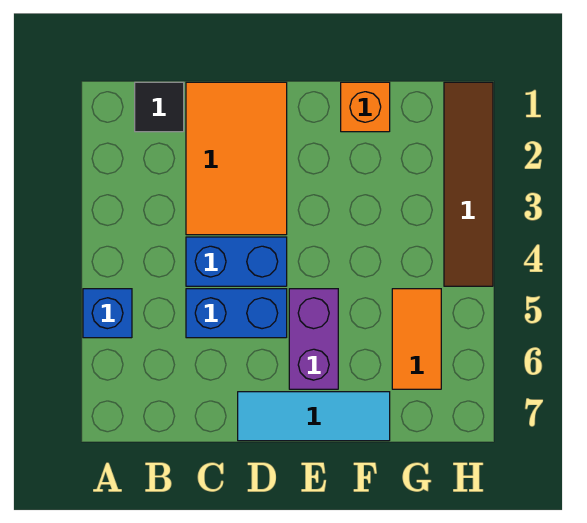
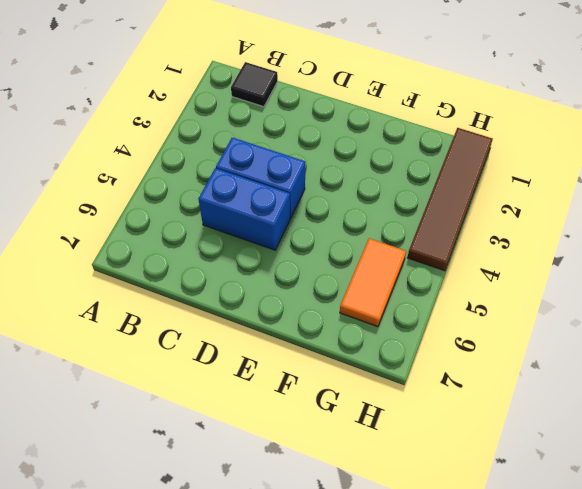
none -> blue 1x1 brick [83,289,132,338]
none -> orange 2x3 tile [186,82,287,235]

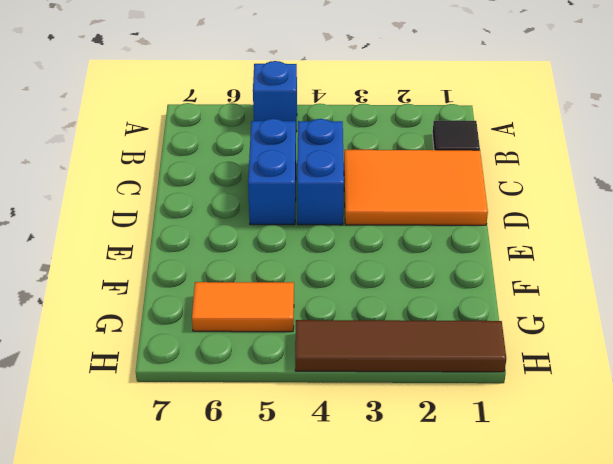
none -> cyan 1x3 tile [238,392,390,441]
none -> purple 1x2 brick [289,289,338,389]

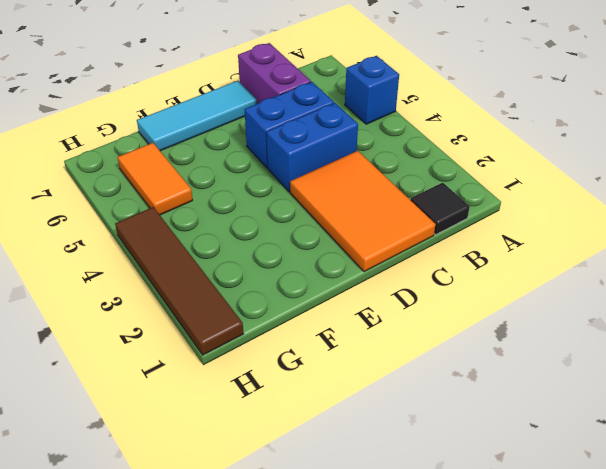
purple 1x2 brick [238,43,311,104] -> purple 1x2 brick moved to [289,289,338,389]
none -> orange 1x1 brick [341,82,390,132]

